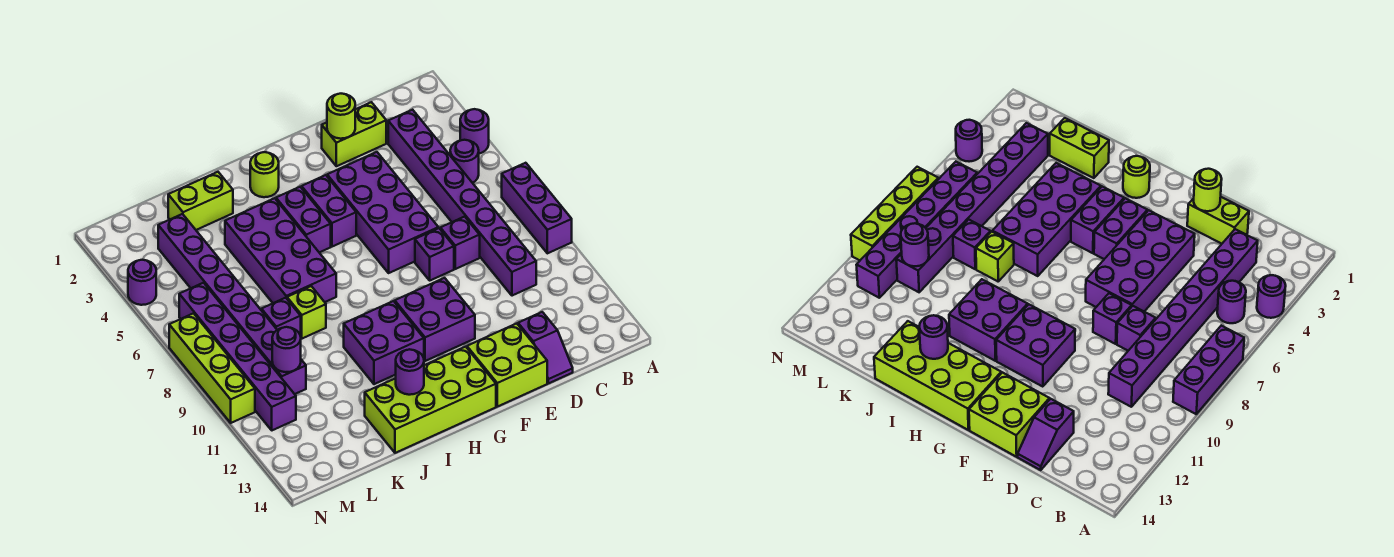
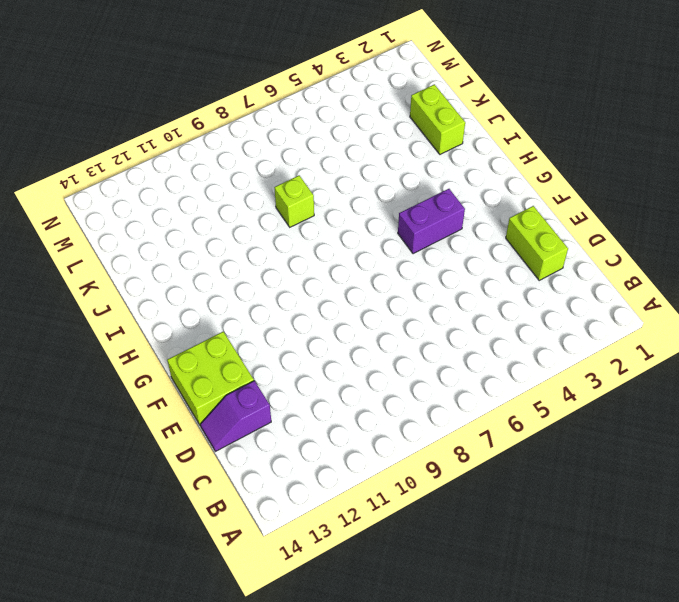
none -> purple 1x1 round brick [460,109,489,154]
none -> purple 1x3 brick [502,163,572,253]
none -> purple 1x1 round brick [450,140,479,183]

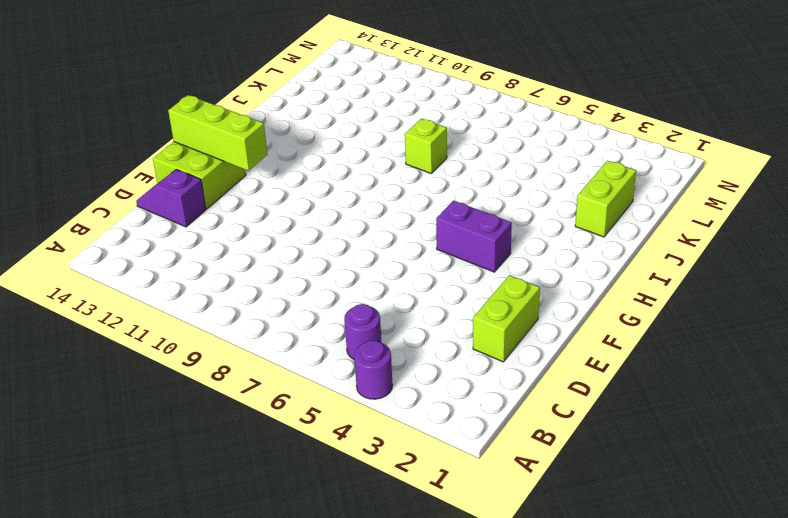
lime 1x3 brick [168,95,268,171] -> none
none -> purple 1x3 brick [502,163,572,253]
none -> purple 1x8 brick [388,110,536,296]
none -> purple 1x1 brick [440,217,480,269]

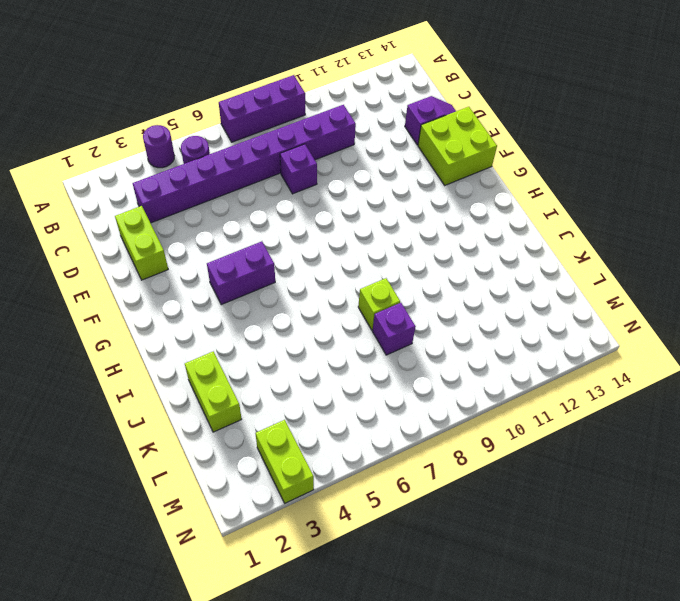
lime 1x2 brick [256,420,314,503] -> none
none -> purple 2x4 brick [327,152,438,273]
none -> purple 1x1 brick [415,228,454,280]
none -> purple 2x2 brick [395,278,475,361]

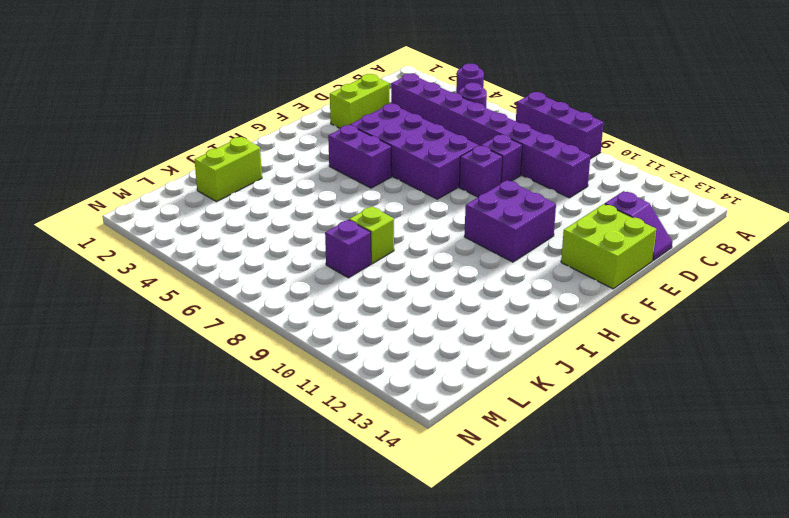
none -> lime 2x4 brick [365,347,496,453]
none -> lime 1x1 round brick [250,152,279,197]
none -> purple 1x2 brick [276,187,331,252]

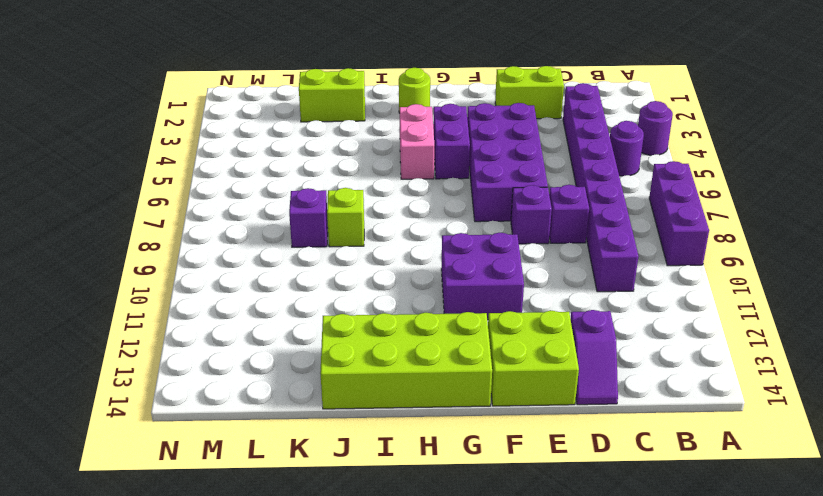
pink 1x2 brick [400,104,434,179] -> purple 1x2 brick [276,187,331,252]
none -> purple 2x2 brick [344,301,424,384]
none -> purple 2x4 brick [225,198,336,303]
none -> purple 1x8 brick [158,214,306,394]

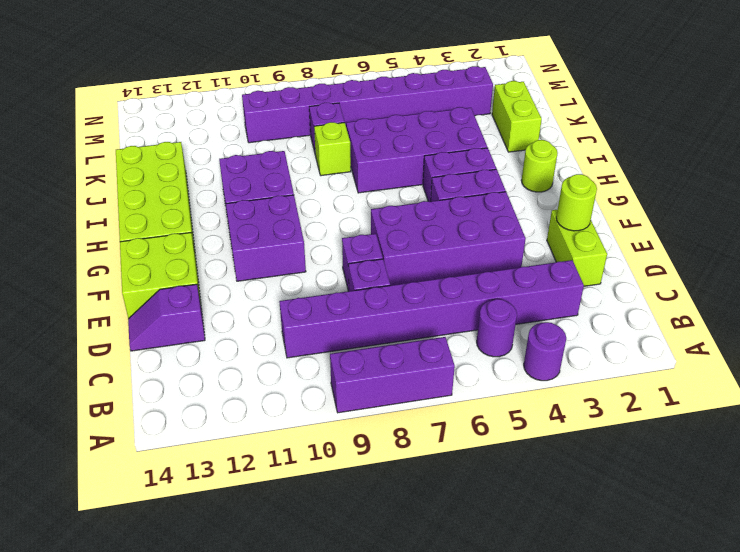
none -> purple 1x6 brick [179,283,296,430]
none -> purple 1x1 round brick [128,260,156,305]
none -> lime 1x4 brick [169,313,255,423]

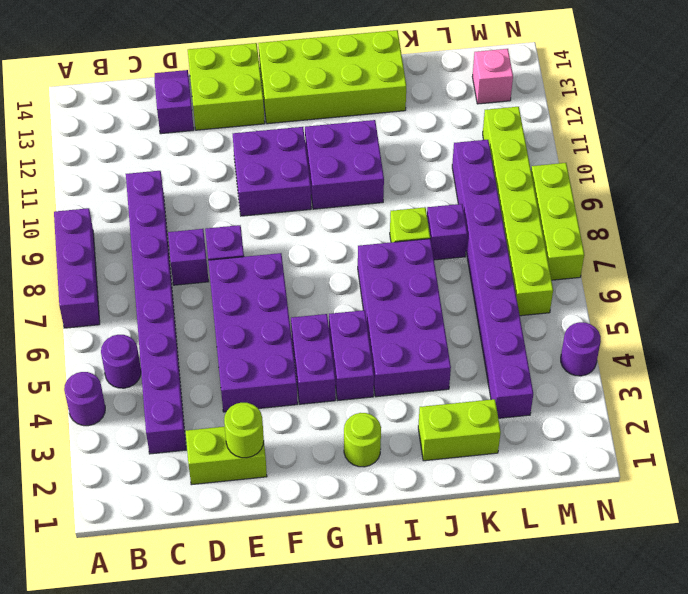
lime 1x6 brick [483,107,553,316] -> purple 1x6 brick [179,283,296,430]
pink 1x1 brick [472,49,513,104] -> none
lime 1x3 brick [531,163,584,280] -> lime 1x4 brick [169,313,255,423]
none -> purple 1x1 round brick [396,349,424,395]
none -> purple 1x1 round brick [272,327,301,372]

